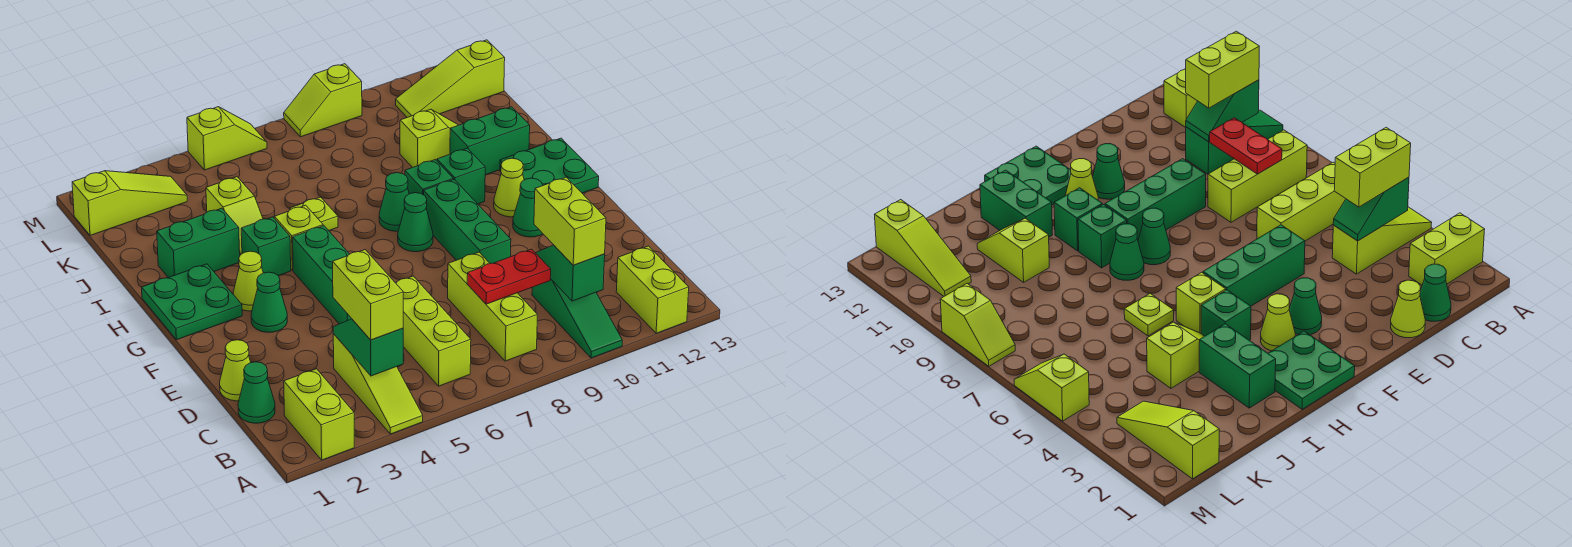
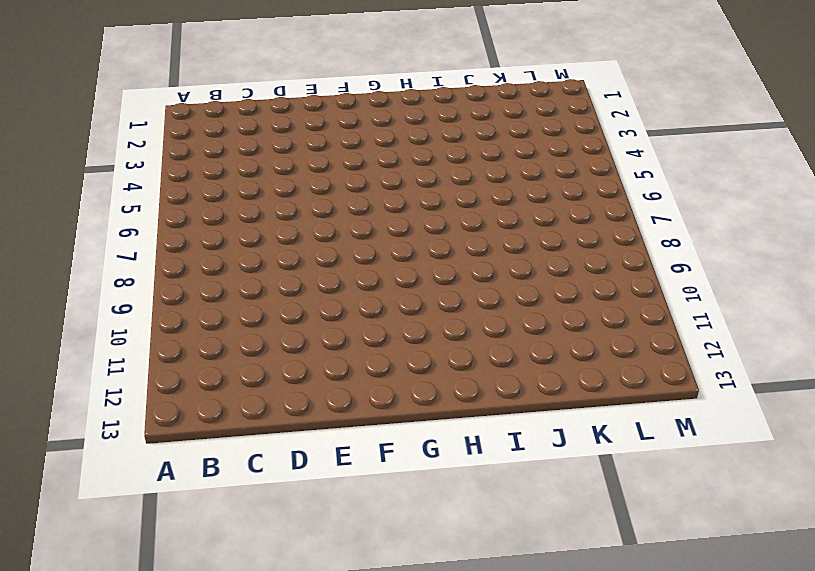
none -> lime 1x2 brick [284,369,354,460]
none -> lime 1x3 slope [333,334,423,434]
none -> green 1x3 slope [532,279,622,358]
none -> lime 1x2 brick [616,246,689,333]

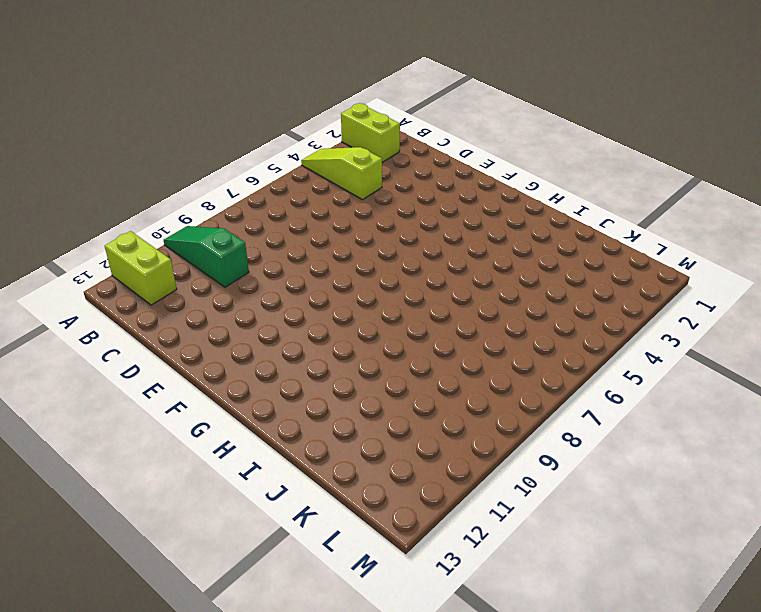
none -> lime 1x3 brick [395,276,471,386]
none -> lime 1x3 brick [448,252,537,361]
none -> green 1x1 cone [238,362,275,423]
none -> lime 1x1 cone [220,340,251,401]

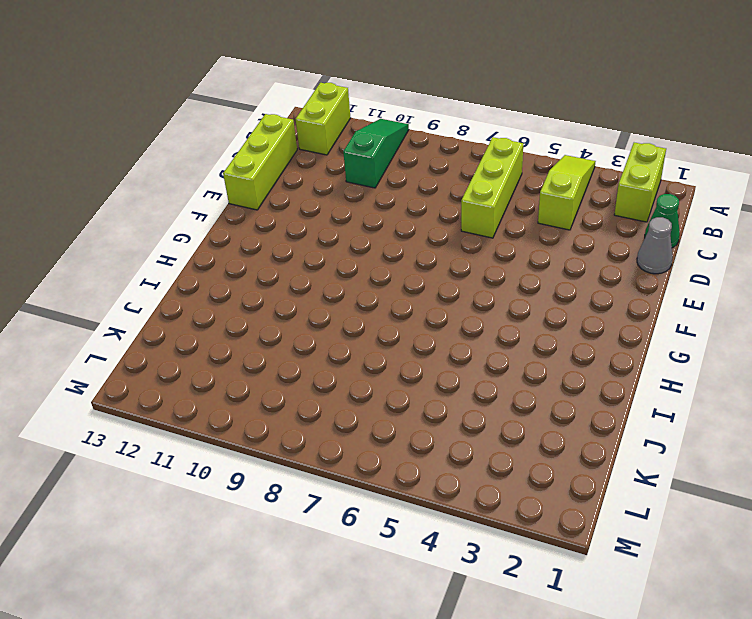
lime 1x3 brick [223,114,297,210] -> lime 1x3 brick moved to [448,252,537,361]
grey 1x1 cone [637,217,673,274] -> lime 1x1 cone [220,340,251,401]
none -> green 1x3 brick [293,226,352,324]
none -> green 1x3 brick [424,179,511,264]
none -> green 1x1 cone [251,272,287,332]
none -> green 1x1 cone [513,178,543,237]

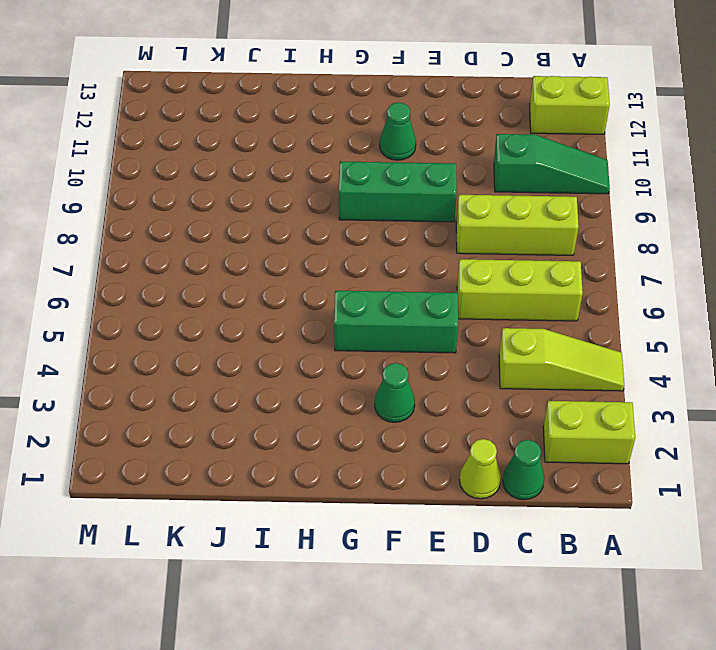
none -> green 2x2 plate [142,264,242,340]
none -> lime 1x1 cone [233,251,263,311]
none -> green 1x1 cone [398,193,433,252]
none -> lime 1x1 cone [494,158,524,217]

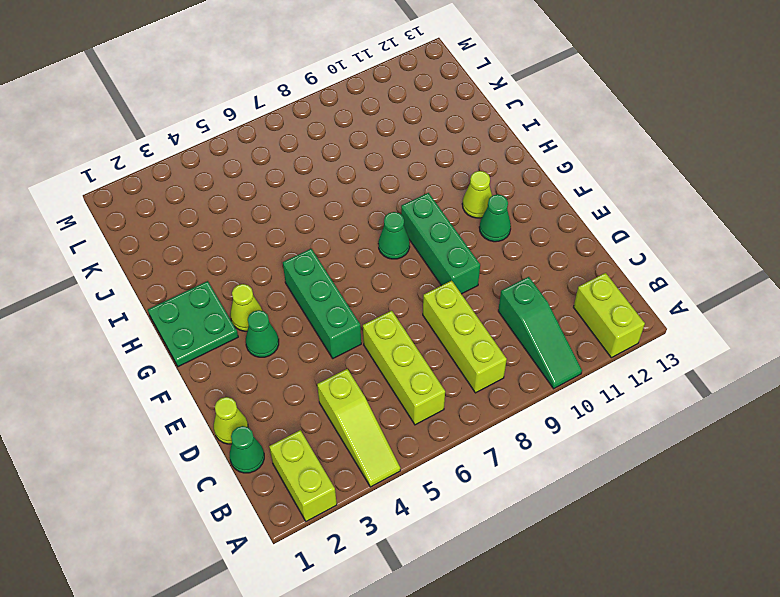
none -> green 2x2 plate [500,138,599,193]
none -> green 1x1 brick [241,217,291,276]
none -> lime 1x1 brick [274,205,323,270]
none -> green 1x1 cone [379,173,409,231]

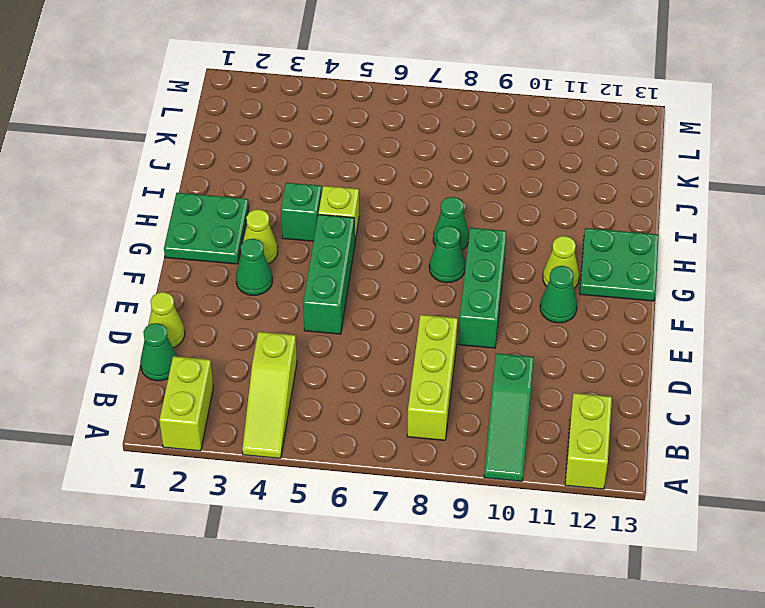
none -> lime 1x3 brick [395,276,471,386]
none -> green 1x1 brick [405,160,453,195]
none -> green 1x1 brick [437,148,485,204]
none -> green 1x2 brick [157,208,240,278]

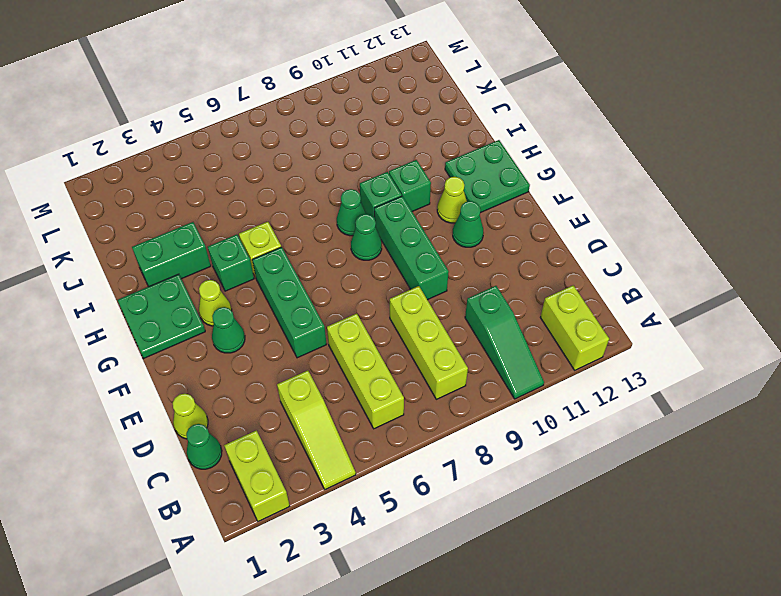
none -> lime 1x2 slope [206,177,263,255]
none -> lime 1x1 plate [290,197,338,231]
none -> green 1x2 brick [450,107,530,175]
none -> lime 1x2 slope [400,109,458,168]

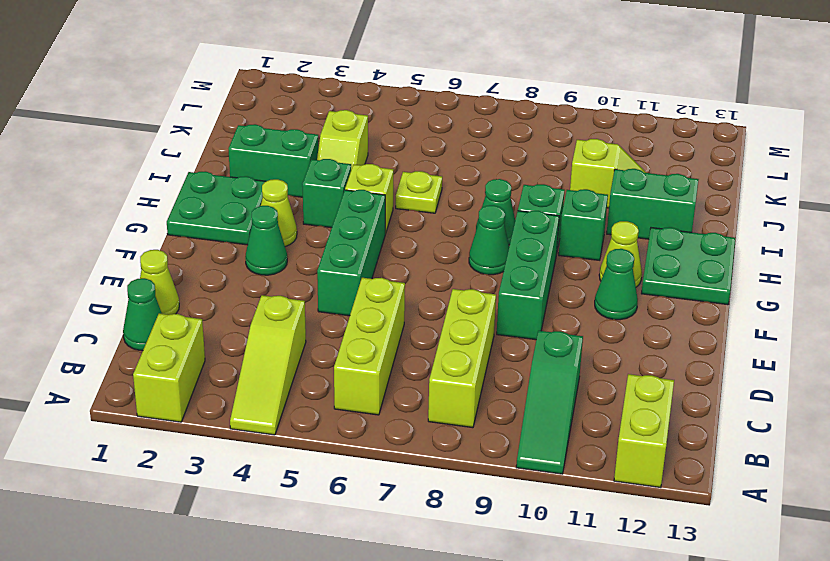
none -> lime 1x3 slope [72,171,187,235]
none -> lime 1x3 slope [396,40,505,117]
none -> lime 1x2 slope [187,107,267,170]
none -> lime 1x2 slope [284,64,362,137]

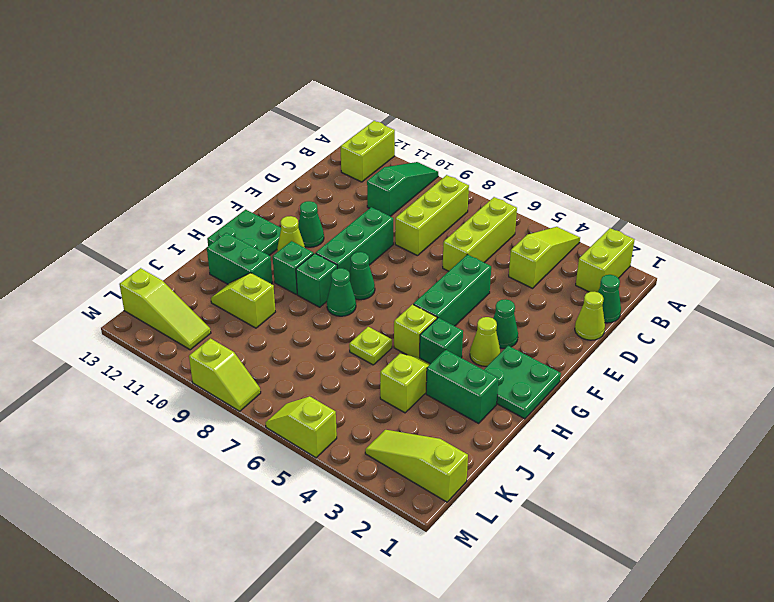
none -> green 1x2 slope [333,319,403,376]
none -> green 1x2 slope [536,245,605,301]
none -> red 1x2 plate [467,249,551,304]
none -> lime 1x2 brick [333,250,403,340]

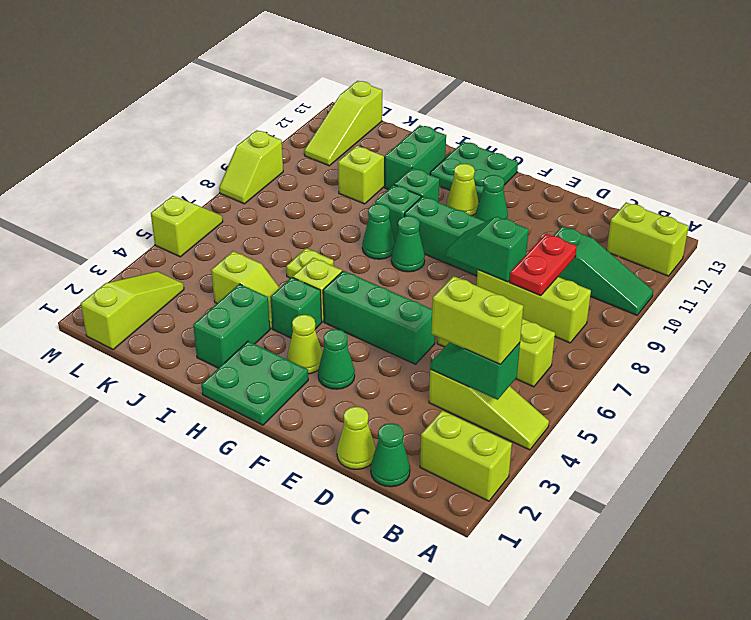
green 1x2 slope [446,217,529,282] -> green 1x2 slope moved to [536,245,605,301]
none -> lime 1x2 brick [534,177,606,265]

